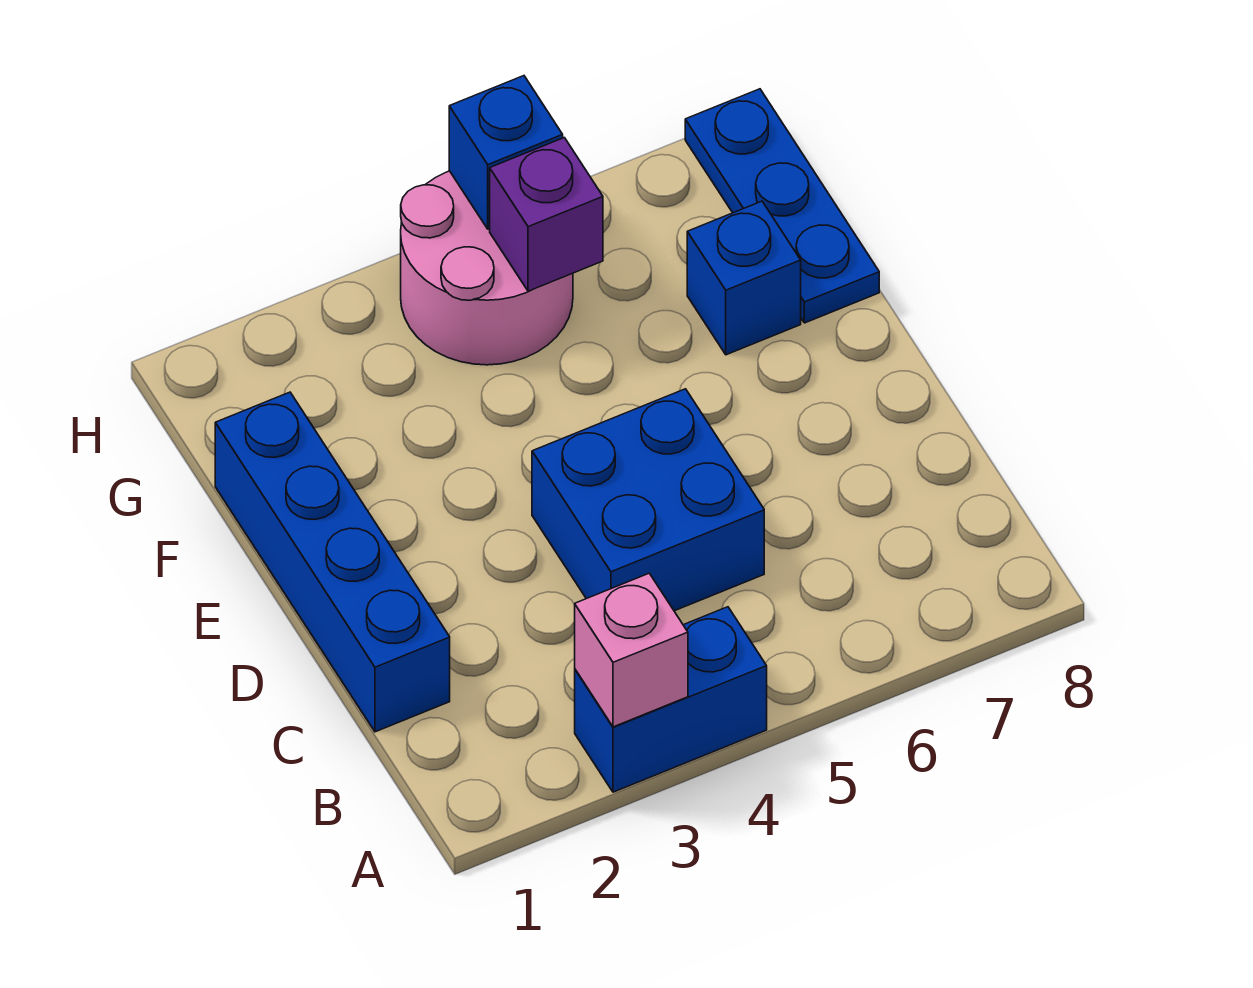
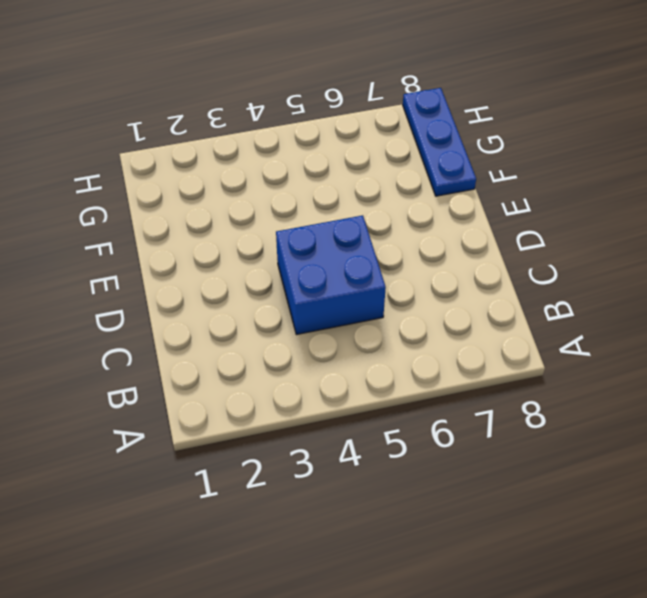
none -> blue 1x2 brick [575,607,767,792]
none -> blue 1x4 brick [215,392,450,732]

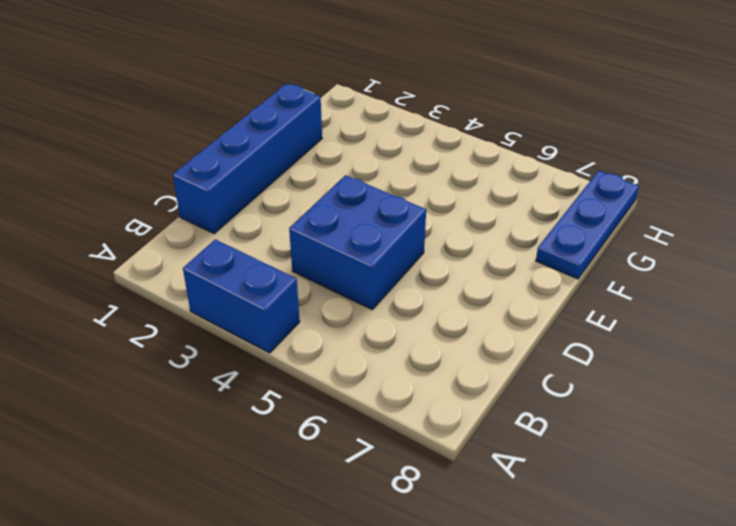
none -> blue 1x1 brick [687,201,801,355]
none -> pink 2x2 round brick [401,171,573,365]

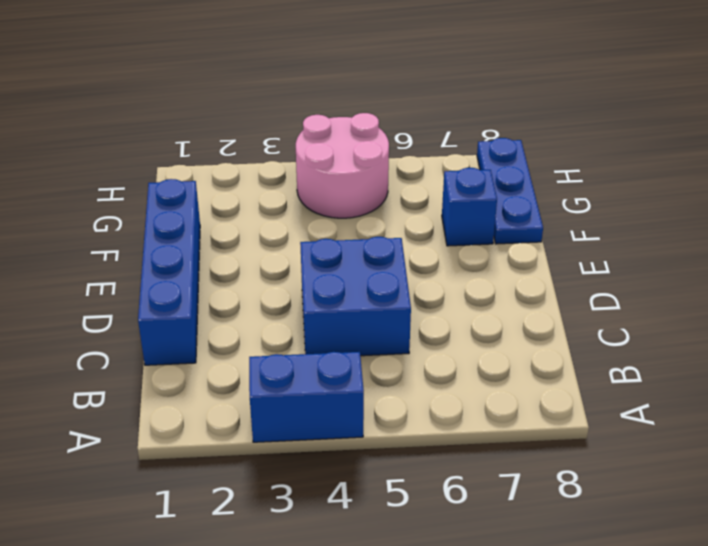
none -> pink 1x1 brick [575,573,688,727]
none -> purple 1x1 brick [490,138,603,291]

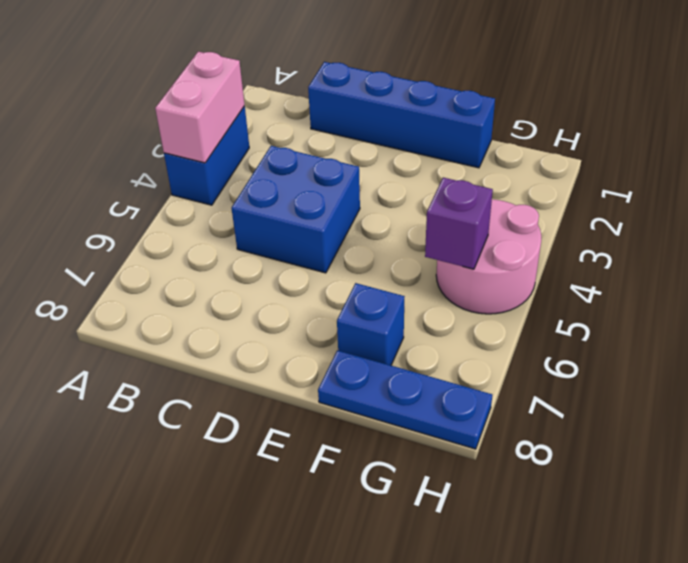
pink 1x2 brick [155,52,245,163] -> pink 1x1 brick [575,573,688,727]
none -> blue 1x1 brick [449,76,563,229]

